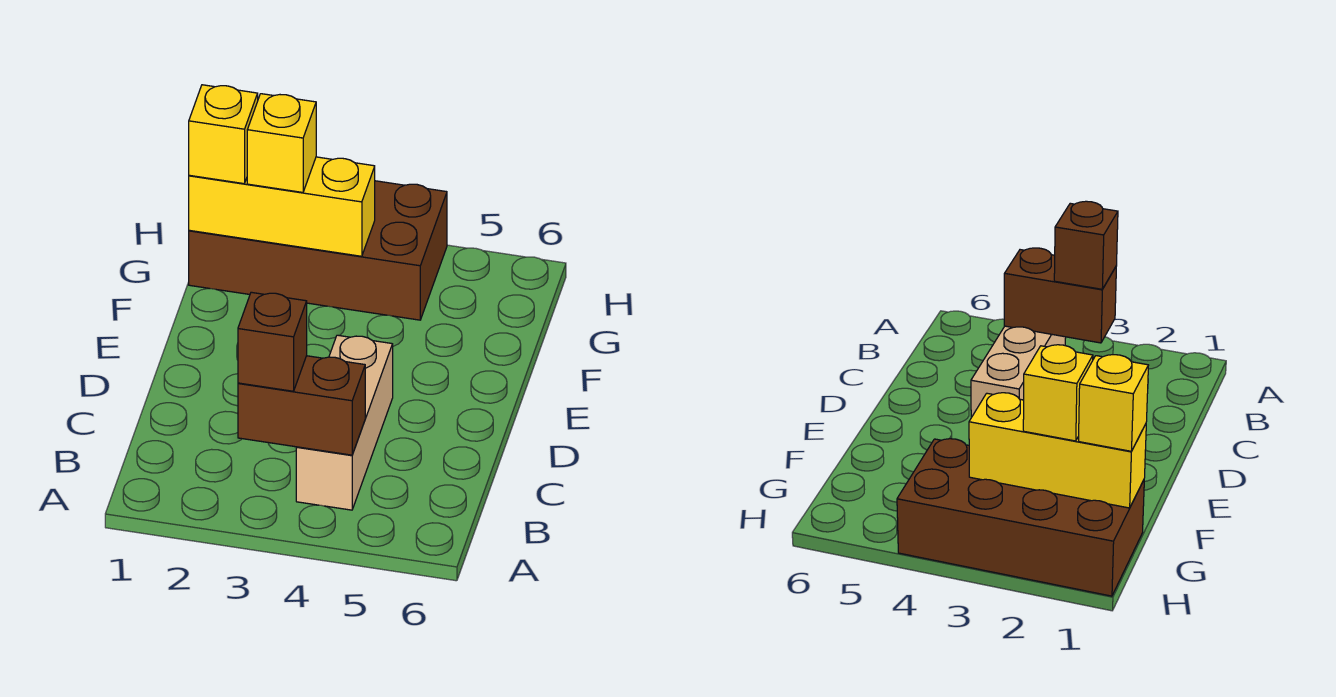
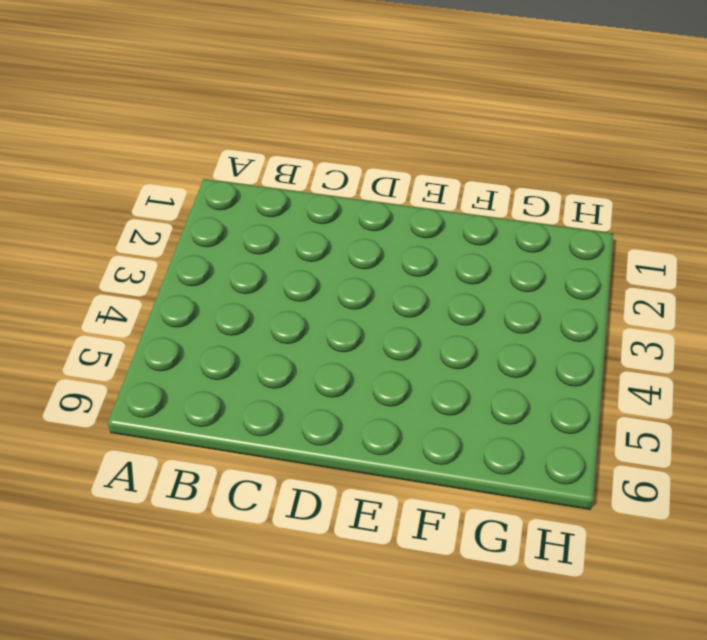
none -> tan 1x3 brick [296,335,393,510]
none -> brown 2x4 brick [189,181,447,320]

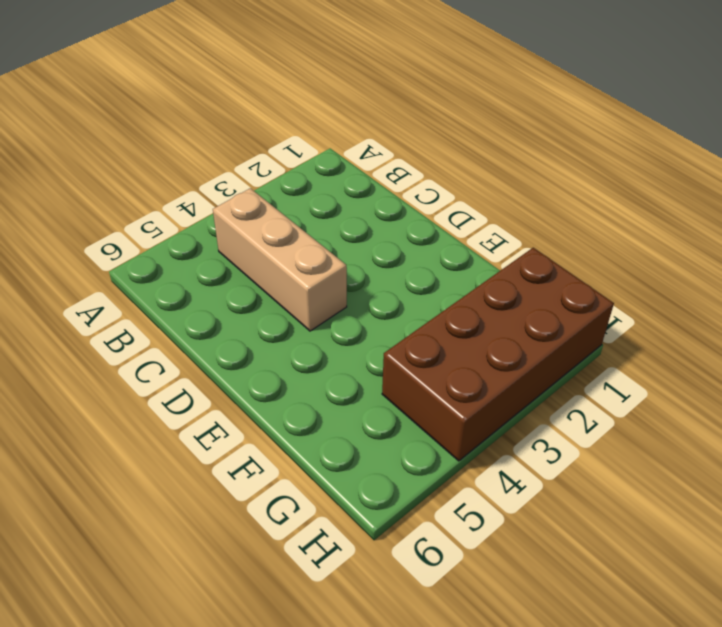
none -> brown 1x2 brick [238,356,365,455]
none -> yellow 1x3 brick [189,157,375,256]

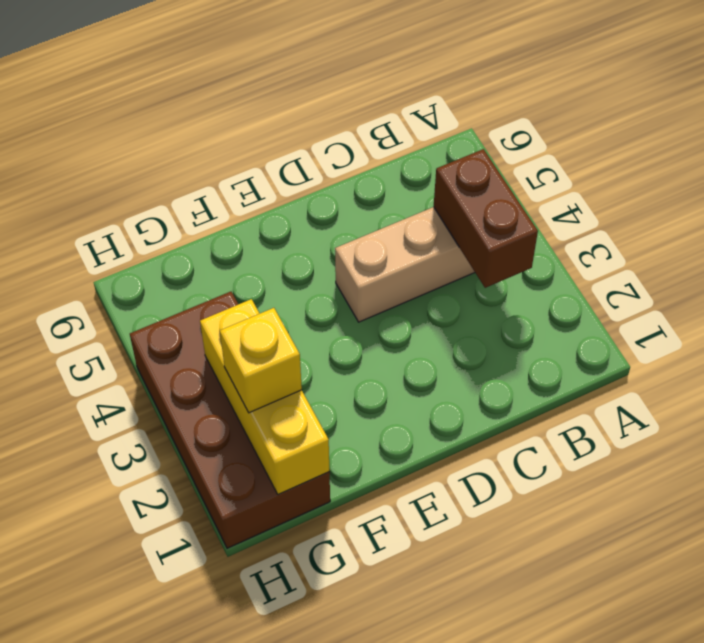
none -> brown 1x1 brick [238,292,307,391]
none -> yellow 1x1 brick [189,85,258,184]

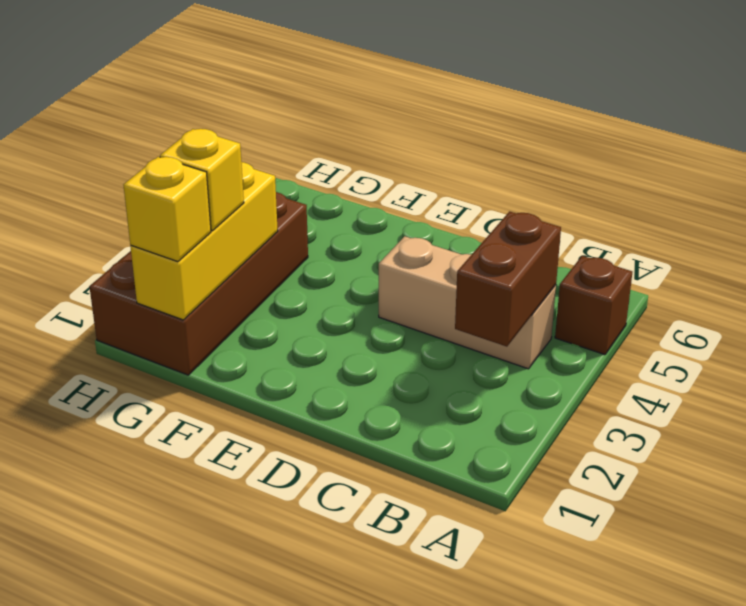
brown 1x1 brick [555,256,632,355] -> brown 1x1 brick moved to [238,292,307,391]

